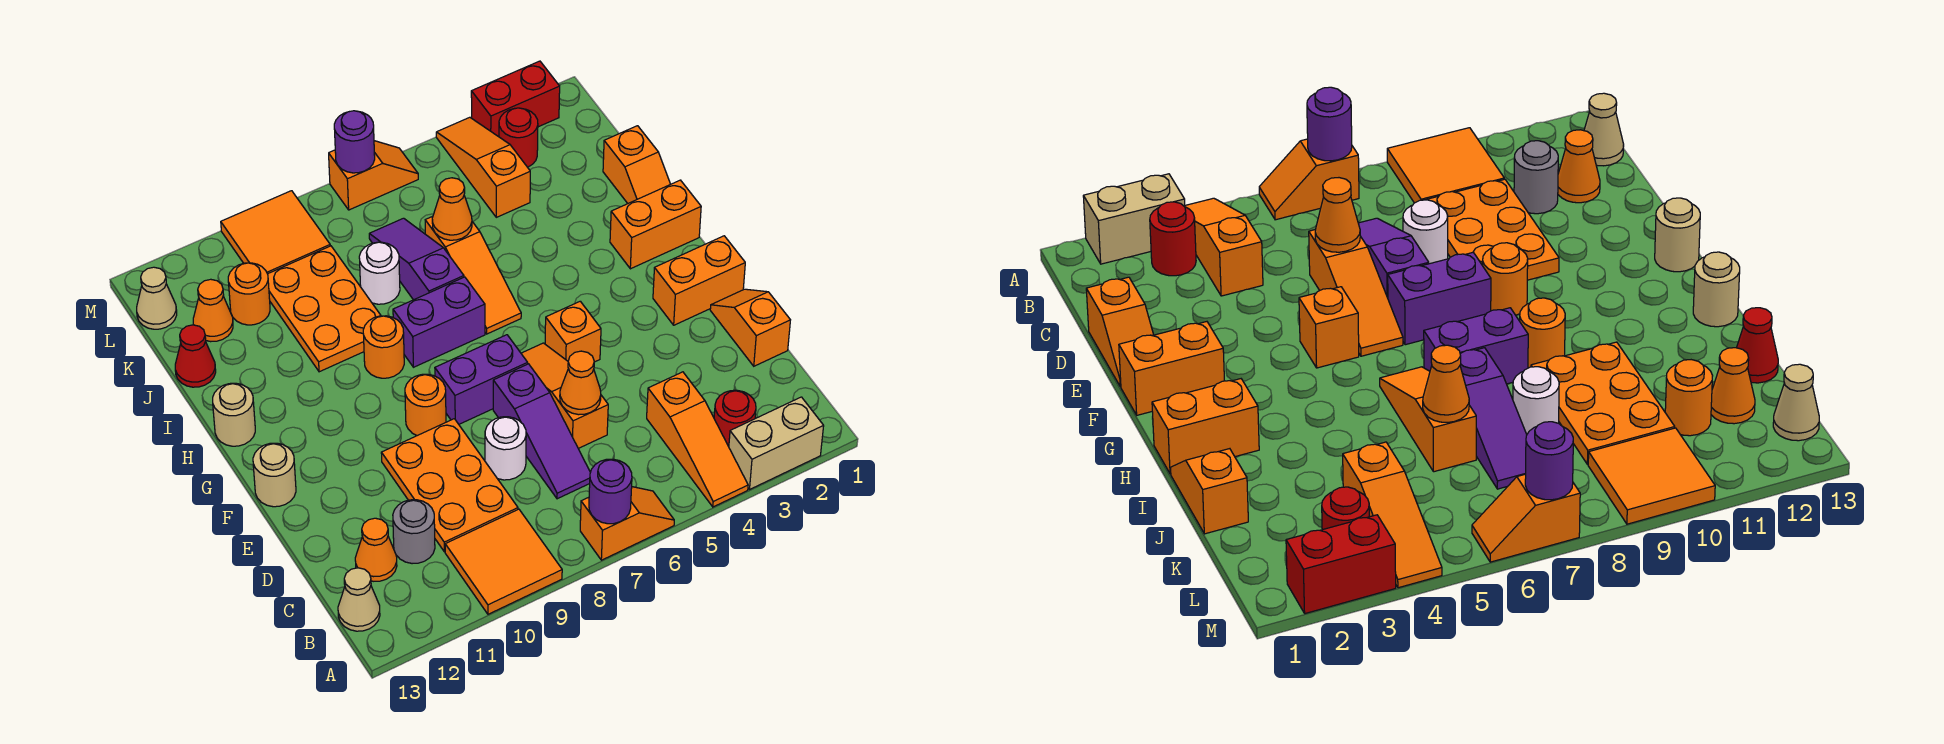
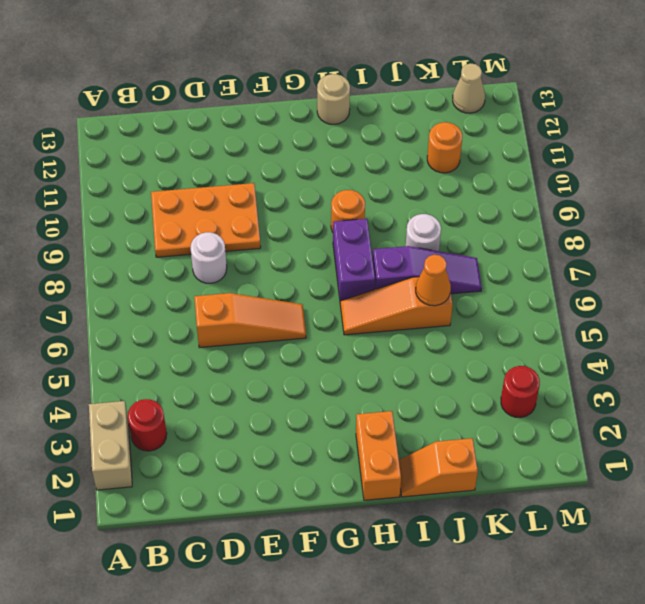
none -> orange 1x3 slope [647,372,748,507]
none -> orange 1x2 slope [580,487,674,560]
none -> orange 2x2 tile [445,509,562,614]
none -> tan 1x1 cone [338,568,380,631]

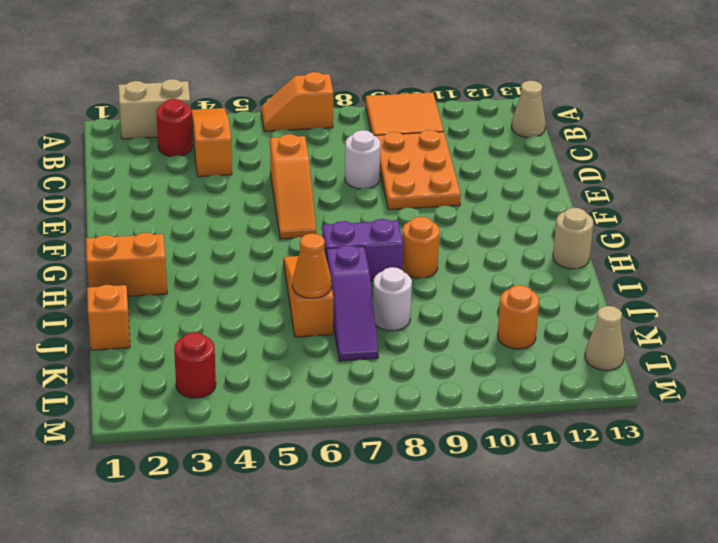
none -> purple 1x3 slope [493,364,590,499]
none -> grey 1x1 round brick [393,500,435,564]
none -> orange 1x1 cone [355,518,397,581]
none -> orange 1x2 slope [710,289,790,366]

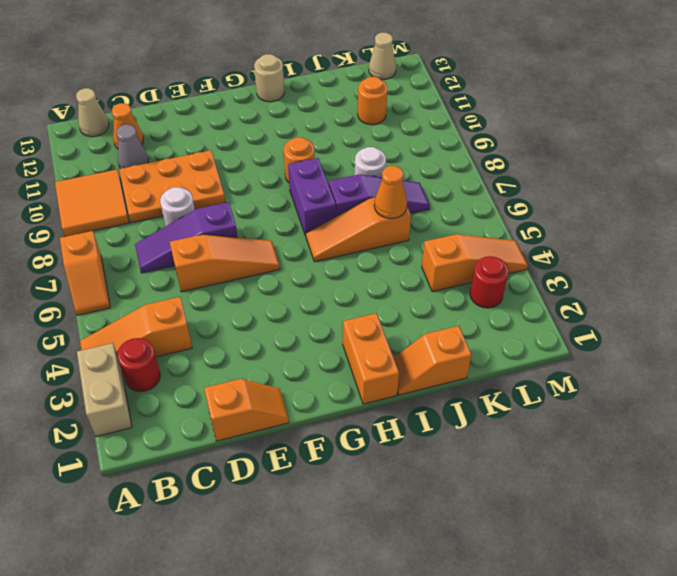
grey 1x1 cone [116,125,148,169] -> grey 1x1 round brick [393,500,435,564]
none -> orange 1x2 brick [653,236,745,325]
none -> orange 1x1 brick [545,301,601,362]
none -> purple 1x2 brick [435,335,528,424]
none -> orange 1x1 round brick [405,374,446,436]

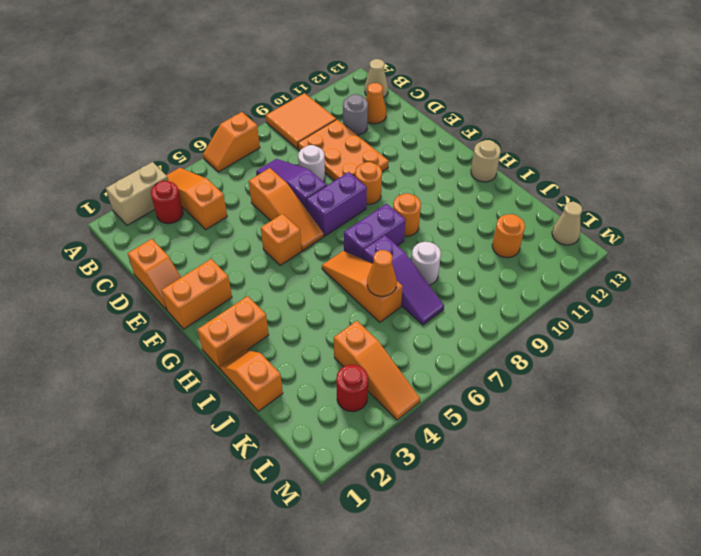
none -> tan 1x1 round brick [253,443,296,507]
none -> orange 2x3 plate [268,246,381,372]
none -> red 1x1 cone [175,325,216,387]
none -> orange 1x1 cone [193,279,233,342]

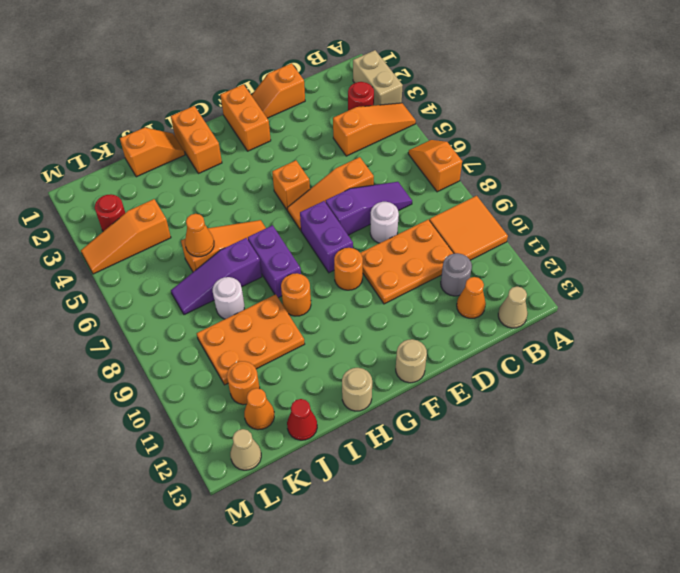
none -> orange 2x2 tile [221,191,330,274]
none -> red 1x2 brick [471,61,560,137]
none -> orange 1x2 slope [329,141,418,210]
none -> purple 1x1 round brick [589,459,632,524]

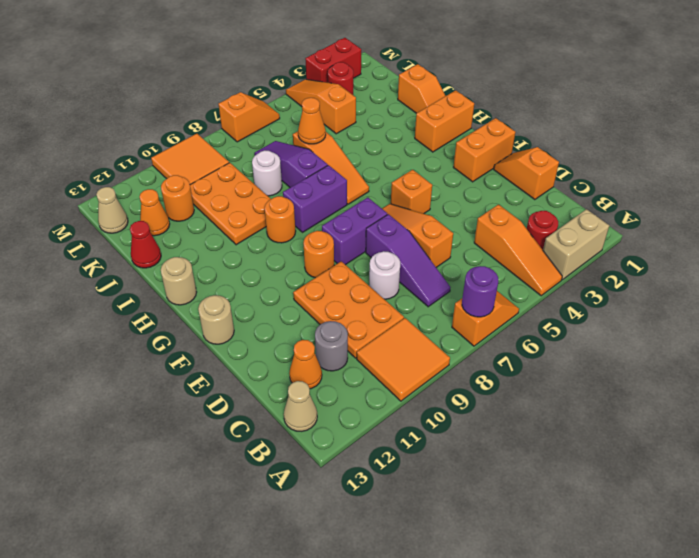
none -> orange 1x1 cone [560,351,601,415]
none -> purple 1x1 round brick [334,111,375,173]

